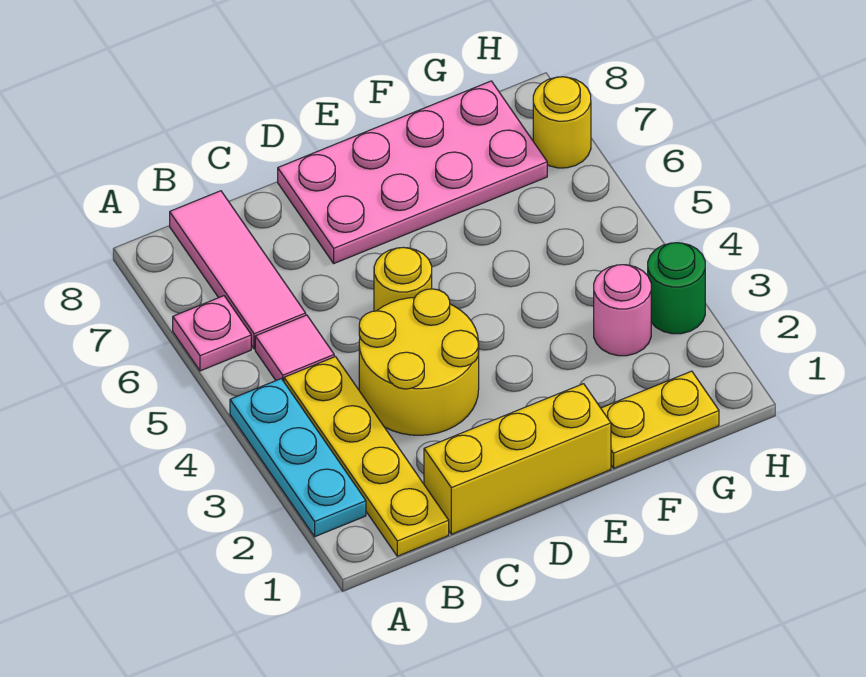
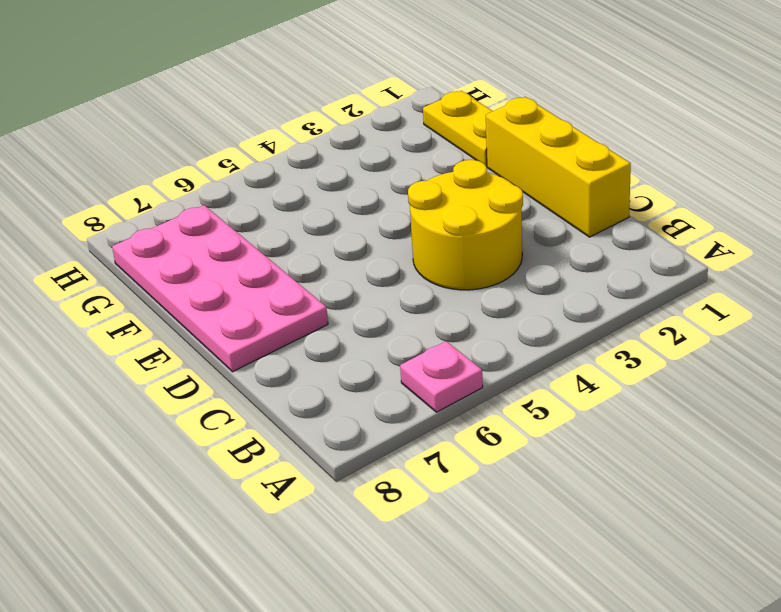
none -> cyan 1x3 plate [230,379,366,537]
none -> yellow 1x4 plate [284,357,449,556]
none -> pink 1x1 tile [255,315,334,381]

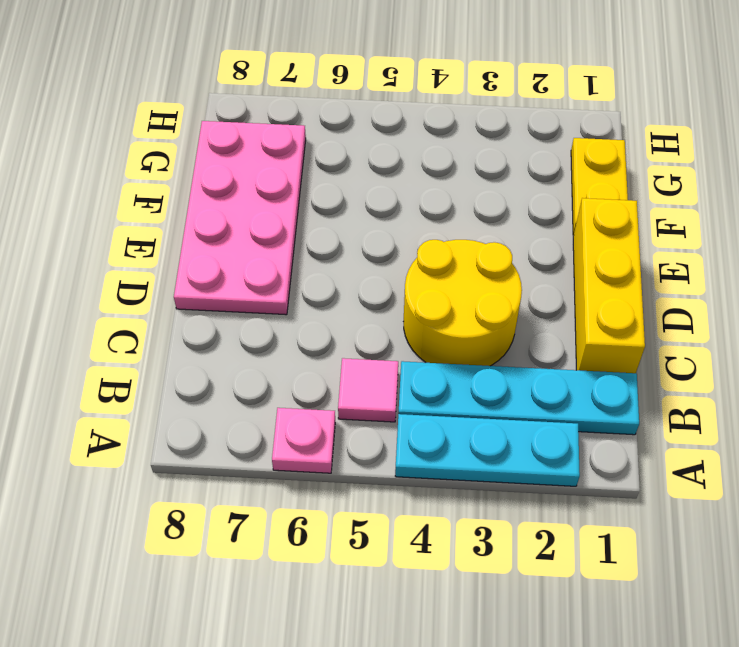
cyan 1x4 plate [398,361,639,435] -> yellow 1x4 plate [284,357,449,556]
none -> pink 1x3 tile [170,191,306,349]
none -> yellow 1x1 round brick [374,247,432,311]
none -> pink 1x1 round brick [594,265,651,356]

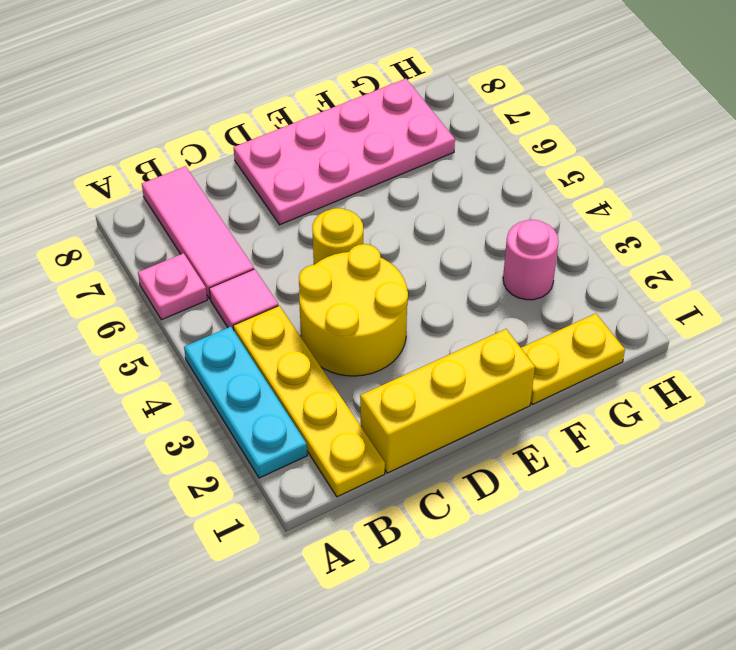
none -> green 1x1 round brick [648,243,705,334]
none -> yellow 1x1 round brick [533,77,591,168]

